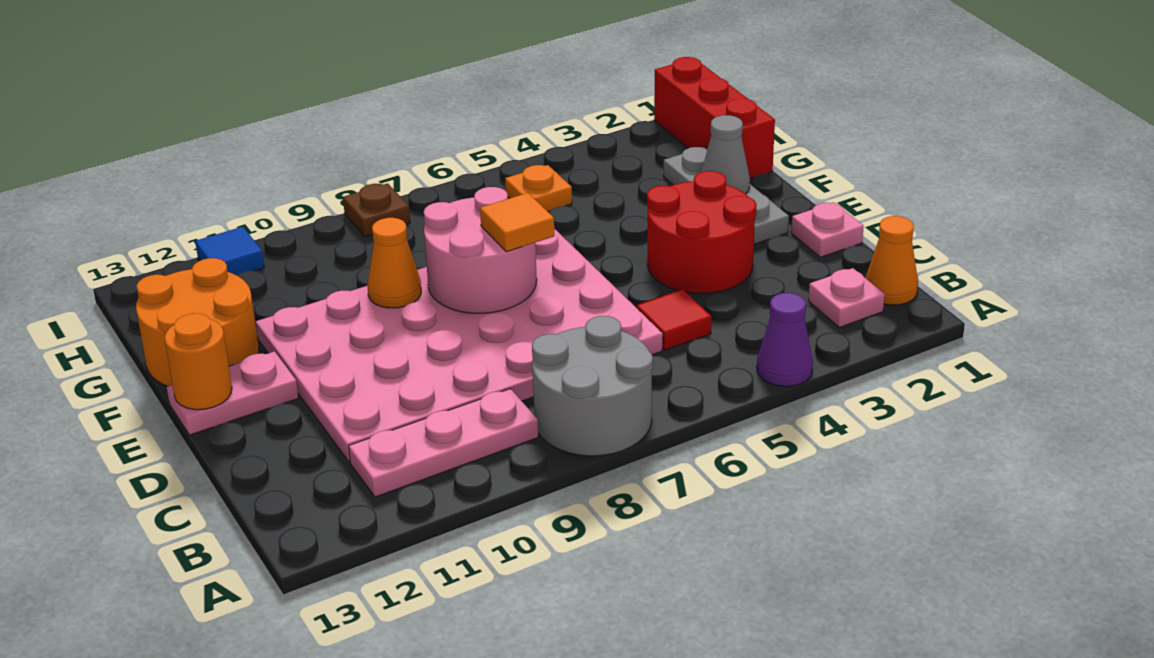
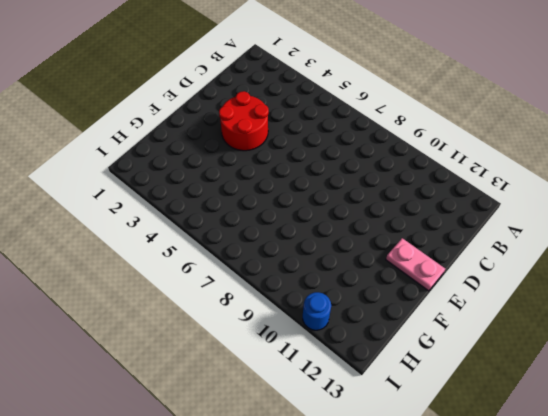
blue 1x1 round brick [303,292,331,330] -> blue 1x1 tile [195,227,264,275]
none -> purple 1x1 cone [757,293,813,386]
none -> grey 2x2 round brick [532,316,653,456]
none -> orange 1x1 cone [866,216,918,305]

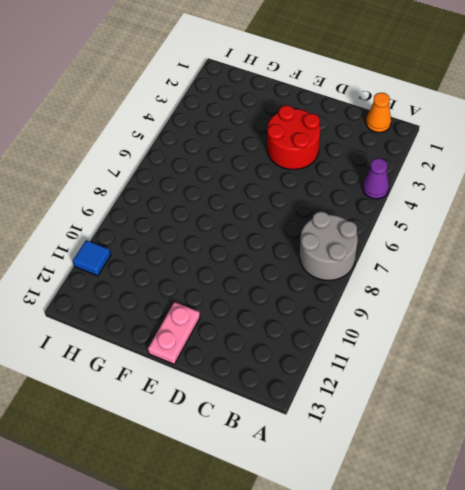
none -> pink 1x1 plate [808,268,885,328]
none -> pink 1x3 plate [349,389,538,497]
none -> red 1x1 tile [637,290,711,350]

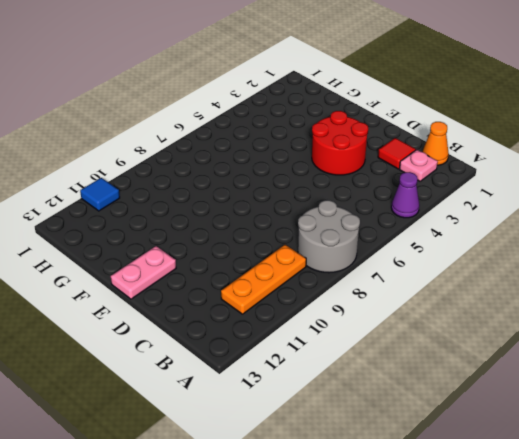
orange 1x3 plate [221,245,306,314] -> pink 1x3 plate [349,389,538,497]
red 1x1 tile [378,138,416,169] -> red 1x1 tile moved to [637,290,711,350]
none -> pink 4x6 plate [256,229,663,462]
none -> pink 1x1 plate [791,202,864,257]
none -> grey 1x3 plate [663,147,789,244]

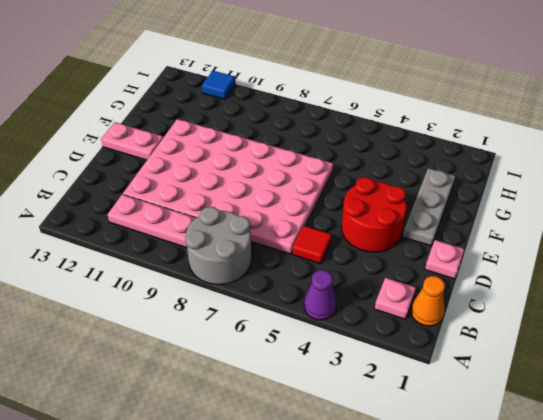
none -> orange 2x2 round brick [136,258,259,386]
none -> red 1x3 brick [654,57,775,179]
none -> orange 1x1 plate [505,165,572,211]

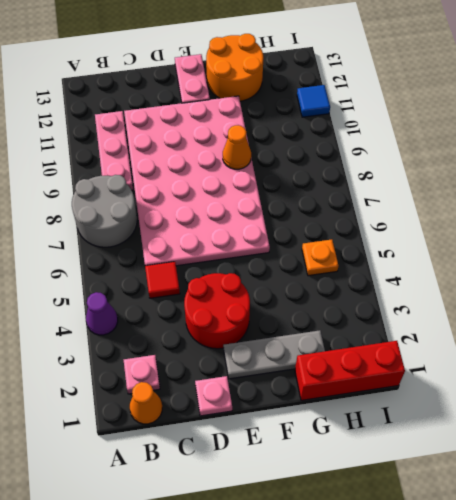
none -> brown 1x1 plate [343,183,410,237]
none -> pink 2x2 round brick [424,187,537,313]
none -> orange 1x1 round brick [165,313,232,410]

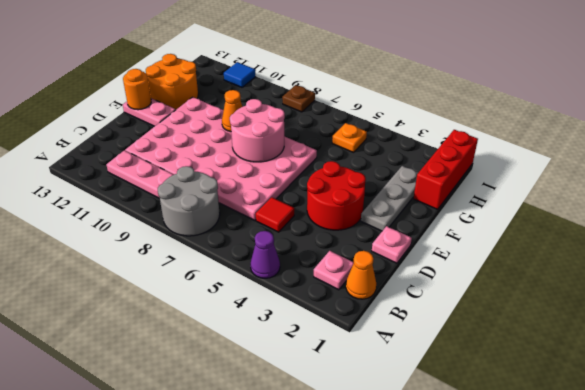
none -> grey 1x1 cone [702,115,750,194]
none -> orange 1x1 tile [480,193,554,252]

